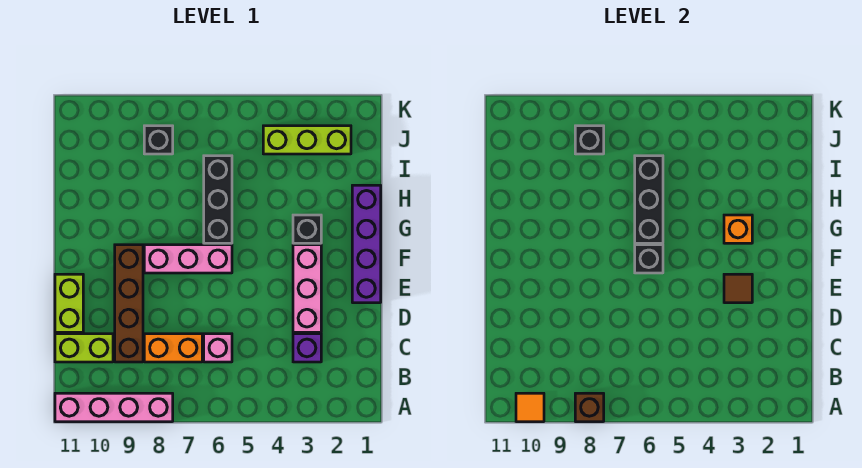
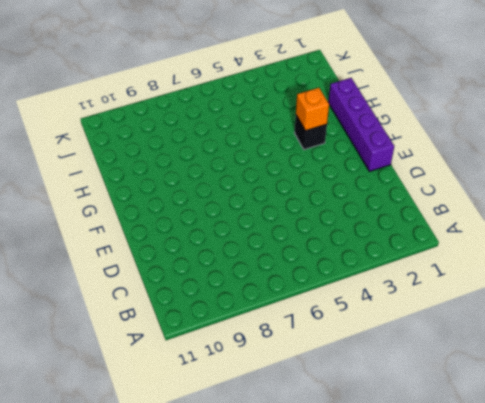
none -> pink 1x4 brick [55,393,173,422]
none -> purple 1x1 brick [293,334,321,362]
none -> pink 1x1 brick [204,334,232,362]

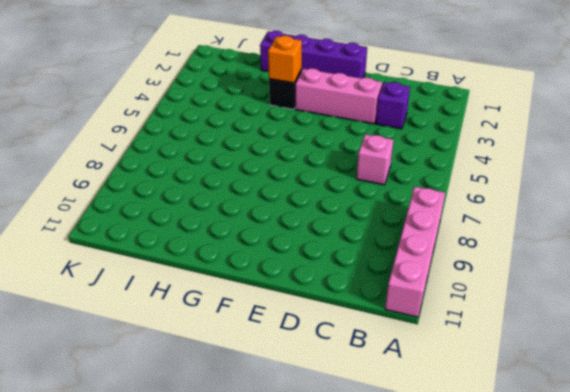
none -> orange 1x2 brick [144,334,202,362]
none -> brown 1x4 brick [115,245,143,362]
none -> lime 1x2 brick [55,334,113,362]

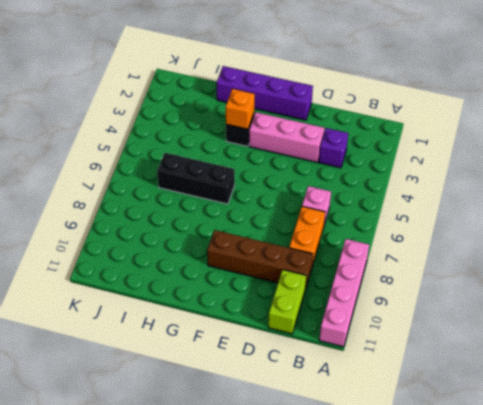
none -> lime 1x2 brick [55,274,83,332]
none -> pink 1x3 brick [144,245,232,273]
none -> lime 1x3 brick [263,126,351,154]

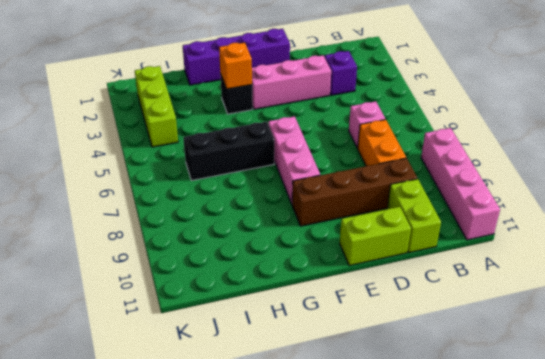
none -> black 1x1 brick [144,126,173,154]
none -> brown 1x1 brick [575,393,604,422]
none -> orange 1x1 tile [516,393,544,422]

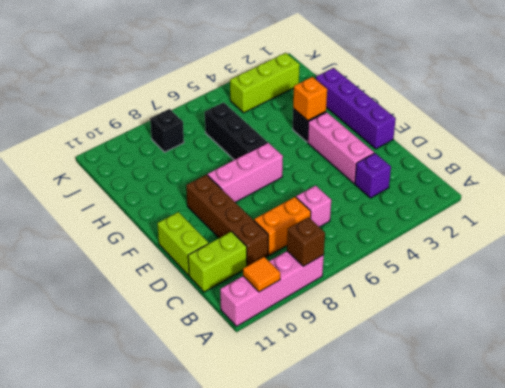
none -> brown 1x1 tile [724,274,752,303]
none -> black 1x1 brick [635,245,663,273]
none -> black 1x3 brick [635,156,663,243]

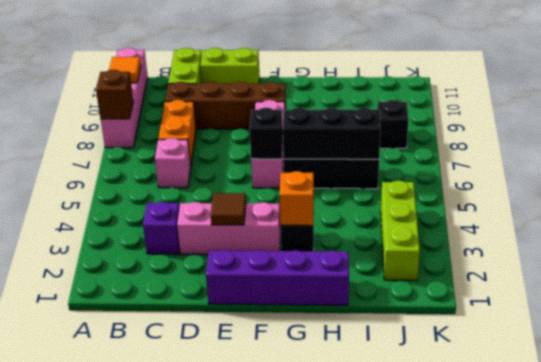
none -> black 1x1 brick [575,126,604,154]

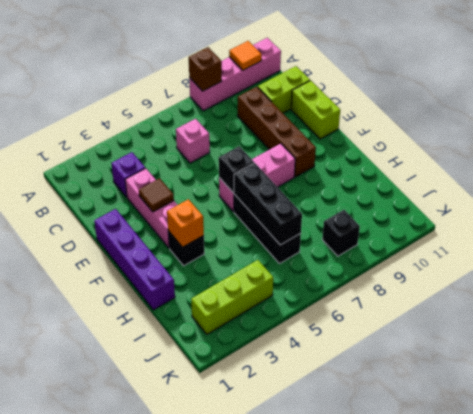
none -> orange 1x2 brick [144,334,202,362]
none -> black 1x1 brick [575,126,604,154]

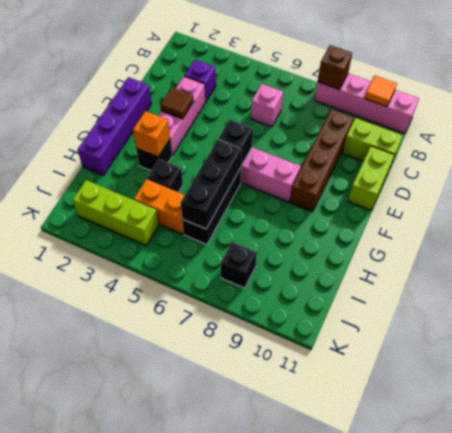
black 1x1 brick [147,159,183,192] -> black 1x1 brick moved to [575,126,604,154]
orange 1x2 brick [134,179,185,234] -> orange 1x2 brick moved to [144,334,202,362]

